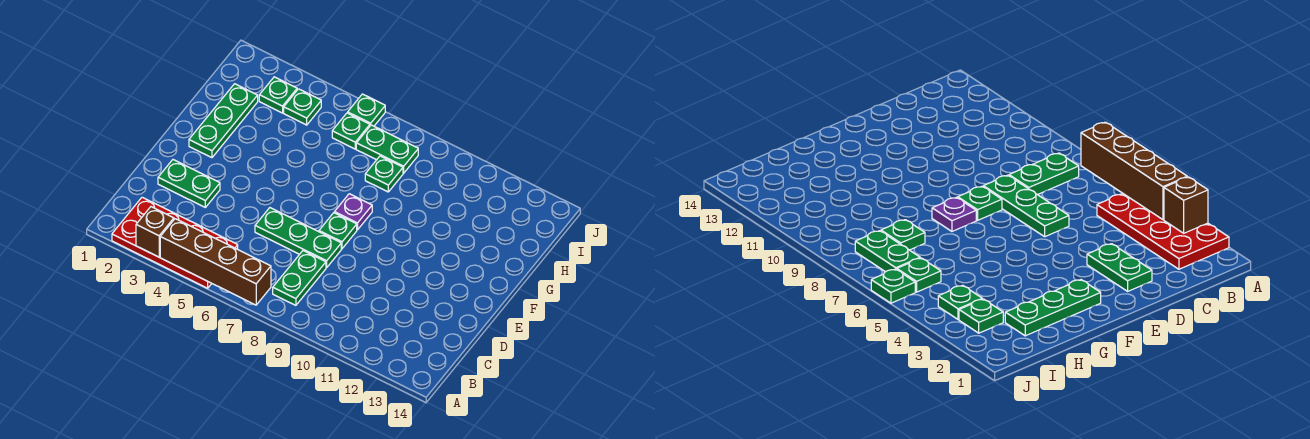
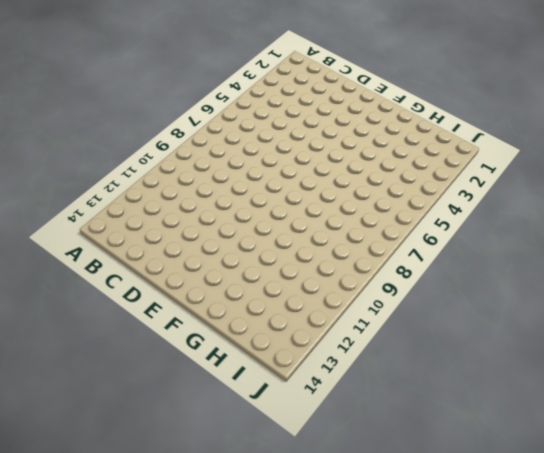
none -> red 2x4 plate [112,197,238,288]
none -> green 1x2 plate [273,251,326,305]
none -> green 1x2 plate [158,160,220,207]

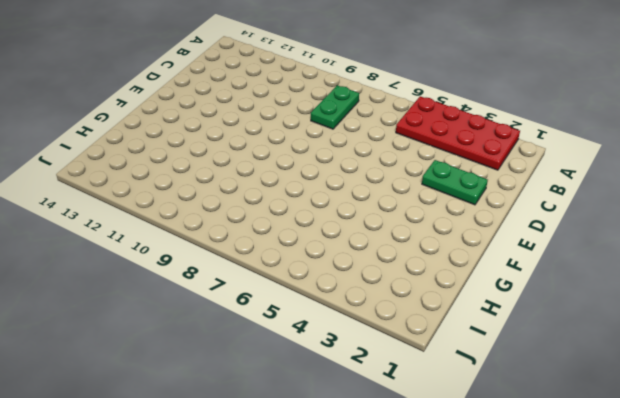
none -> green 1x3 plate [255,208,341,268]
none -> green 1x1 plate [319,213,357,249]
none -> green 1x3 plate [189,84,258,158]

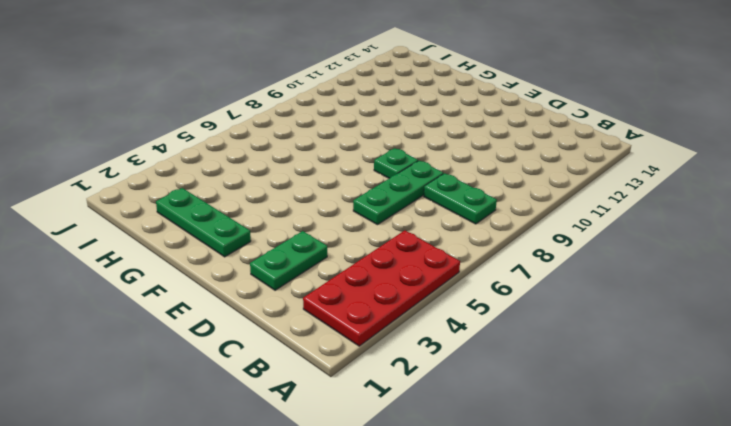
none -> purple 1x1 plate [334,194,372,230]
none -> green 1x1 plate [365,156,403,192]
none -> green 1x1 plate [259,77,297,113]

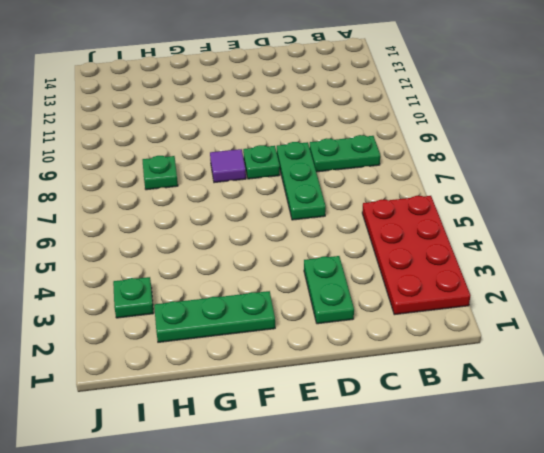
purple 1x1 tile [210,149,246,183] -> purple 1x1 plate [334,194,372,230]
none -> green 1x1 plate [284,89,321,125]
none -> green 1x1 plate [332,113,370,149]
none -> green 1x2 plate [356,125,418,173]

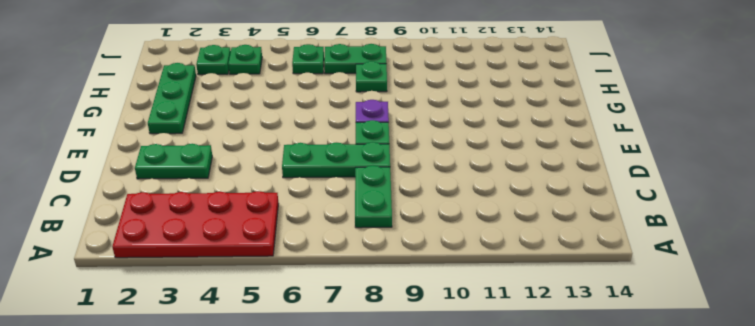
none -> green 1x1 plate [348,94,385,126]
none -> brown 1x1 brick [136,207,174,257]
none -> brown 1x4 brick [160,219,271,305]

